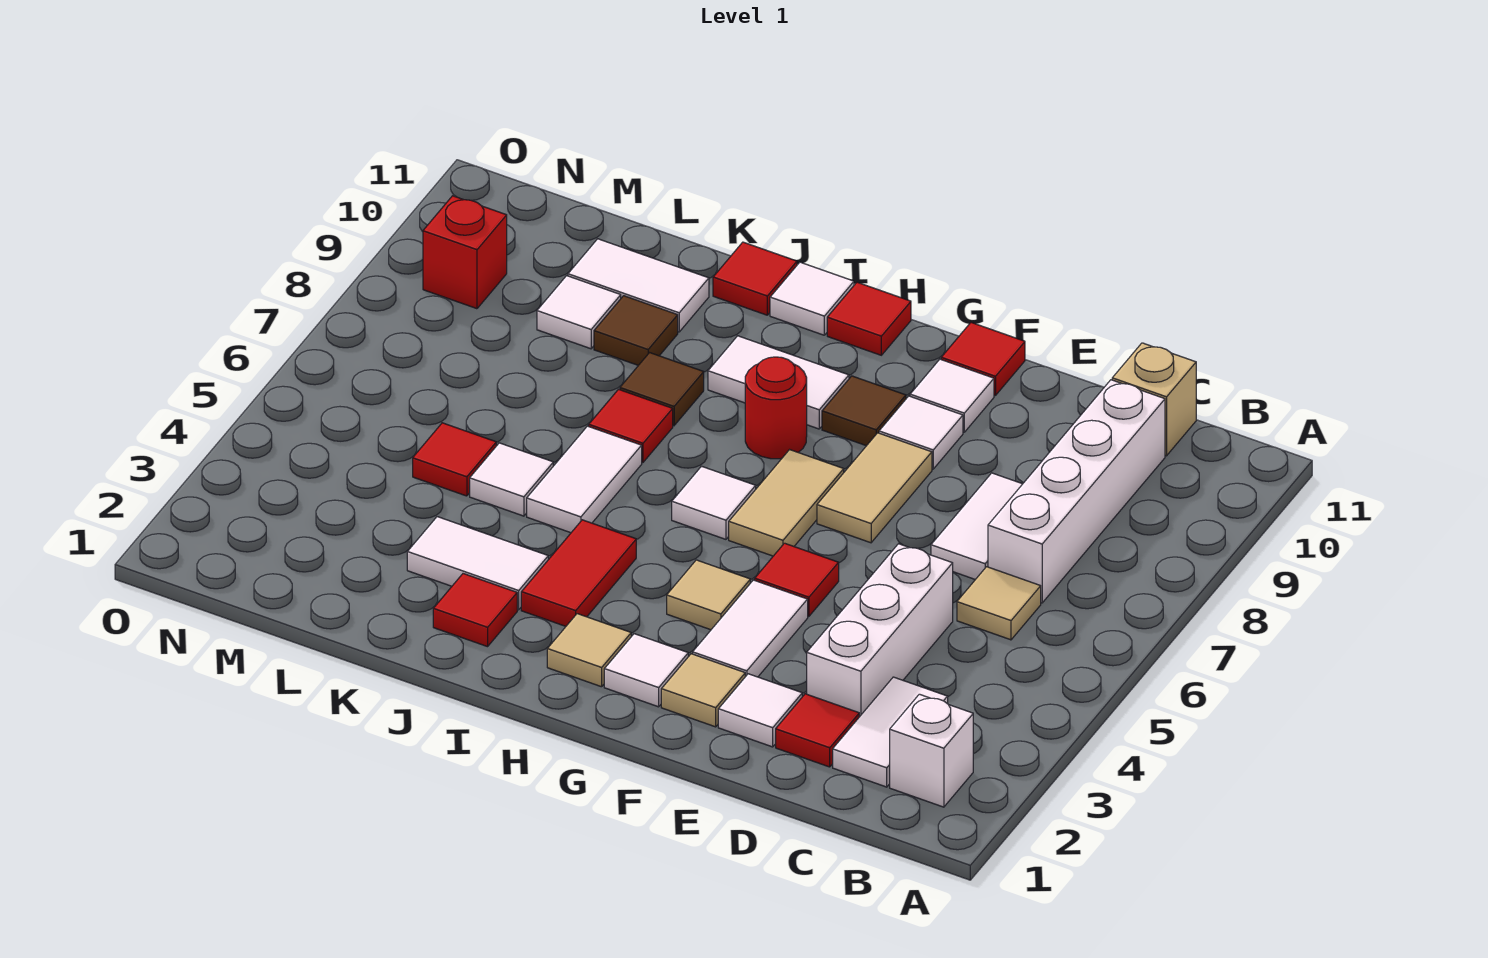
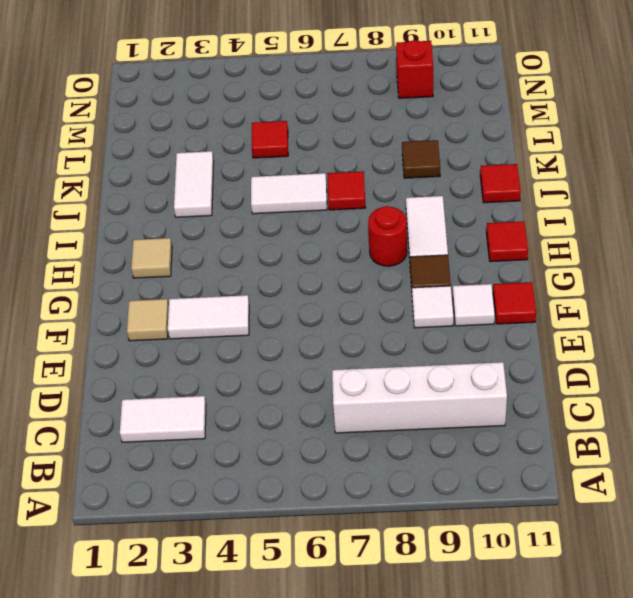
none -> white 1x1 brick [890,694,973,807]
none -> tan 1x1 tile [957,567,1041,640]
none -> tan 1x1 brick [1112,343,1196,456]
none -> red 1x1 tile [776,694,859,767]

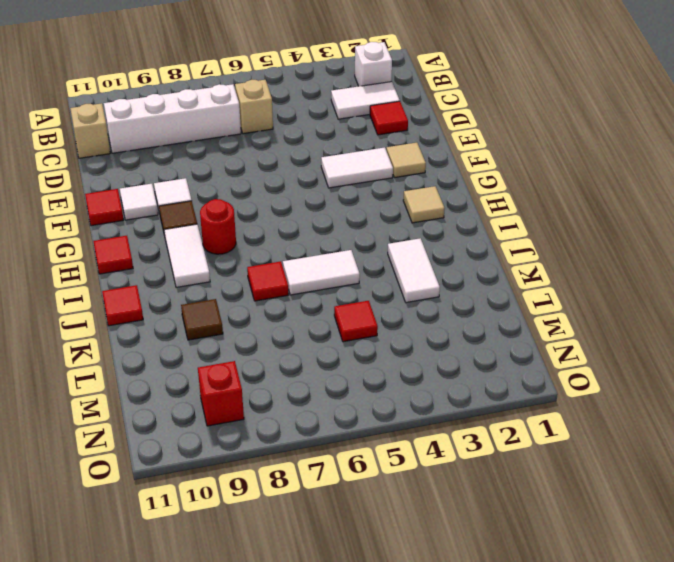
tan 1x1 brick [235,80,273,134] -> tan 1x1 tile [957,567,1041,640]
none -> white 1x3 brick [807,544,953,717]
none -> white 1x2 tile [931,473,1022,580]
none -> white 1x1 tile [718,674,802,747]
none -> red 1x1 tile [755,543,839,616]

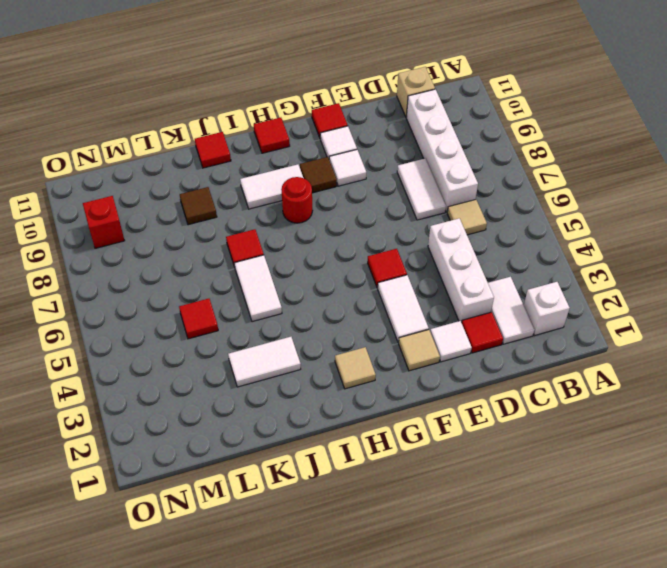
none -> tan 1x2 tile [817,433,932,543]
none -> white 1x1 tile [604,634,688,707]
none -> tan 1x1 tile [667,560,750,630]
none -> tan 1x2 tile [729,450,844,556]

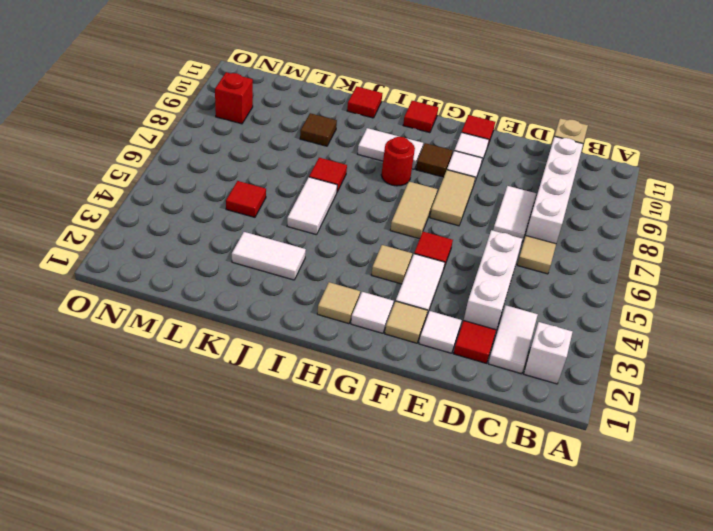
none -> white 1x1 tile [672,466,756,539]
none -> red 1x2 tile [521,520,636,626]
none -> white 1x1 tile [770,262,854,335]
none -> red 1x1 tile [433,574,517,647]

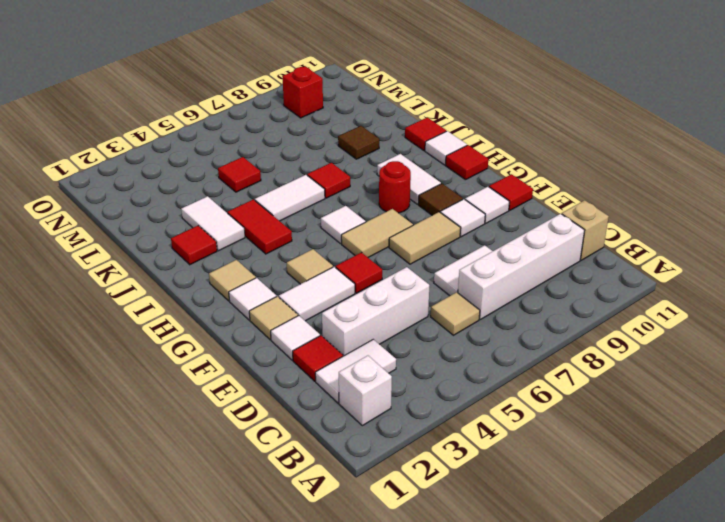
red 1x2 tile [228,199,292,254] -> red 1x2 tile turned to [521,520,636,626]
none -> brown 1x1 tile [620,353,704,426]
none -> white 1x1 tile [470,443,553,516]
none -> white 1x2 tile [568,239,709,332]
none -> white 1x1 tile [537,276,621,349]

